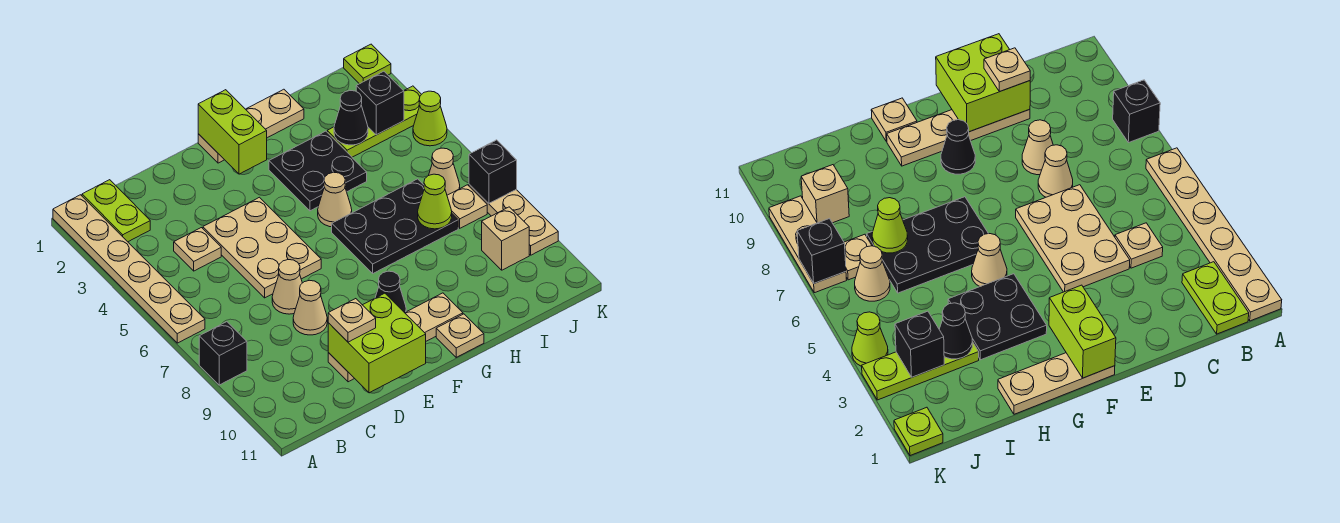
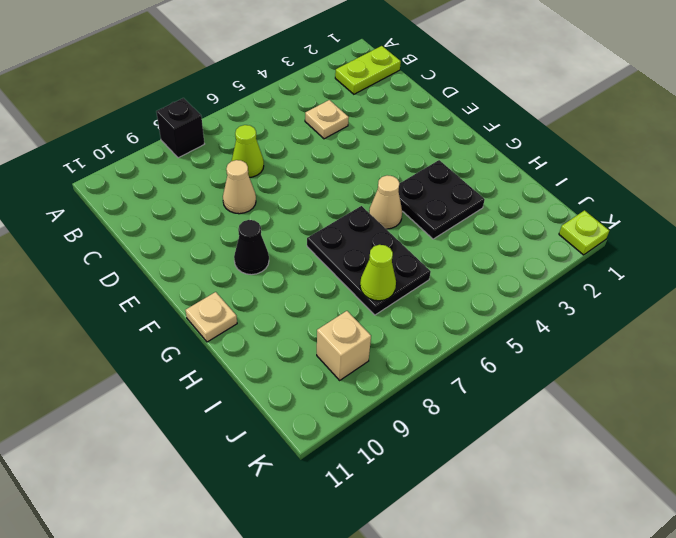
lime 1x1 cone [232,125,264,177] -> lime 1x1 cone moved to [413,91,447,146]
none -> tan 1x6 plate [53,195,205,343]
none -> tan 2x3 plate [203,197,321,298]
none -> tan 1x1 cone [272,260,302,314]

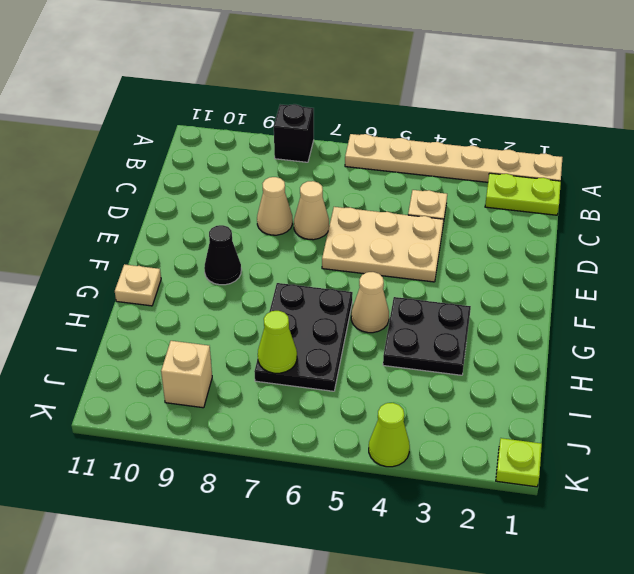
none -> tan 1x4 plate [328,293,463,382]
none -> tan 1x3 plate [198,89,304,163]
none -> lime 1x3 plate [327,86,422,157]

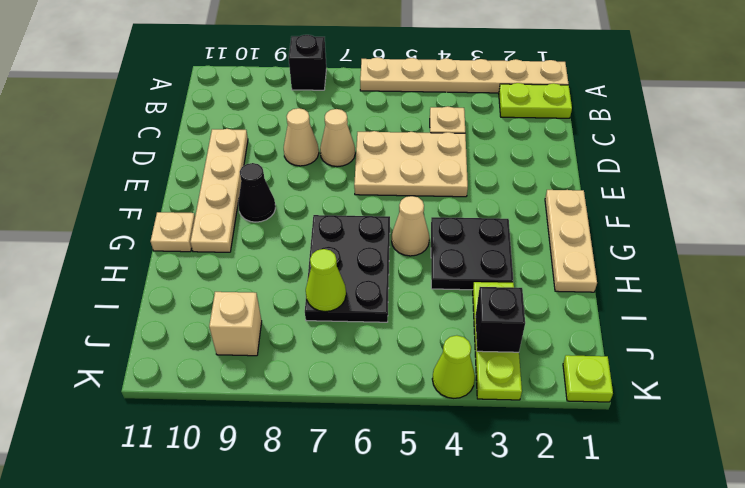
none -> tan 1x1 cone [429,148,460,195]
none -> tan 1x1 plate [447,185,487,228]
none -> tan 1x3 plate [469,184,558,255]

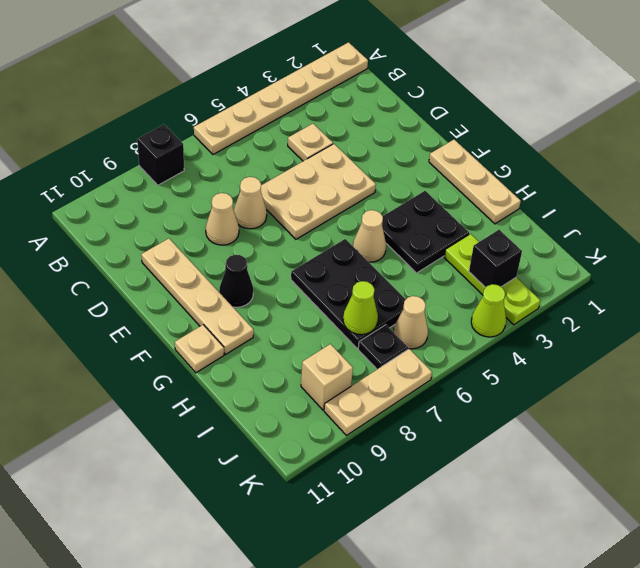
black 1x1 plate [358,325,408,369] -> tan 1x1 plate [447,185,487,228]
none -> lime 1x2 plate [82,180,150,242]
none -> lime 1x1 plate [344,44,391,84]
none -> lime 2x2 brick [328,293,426,393]

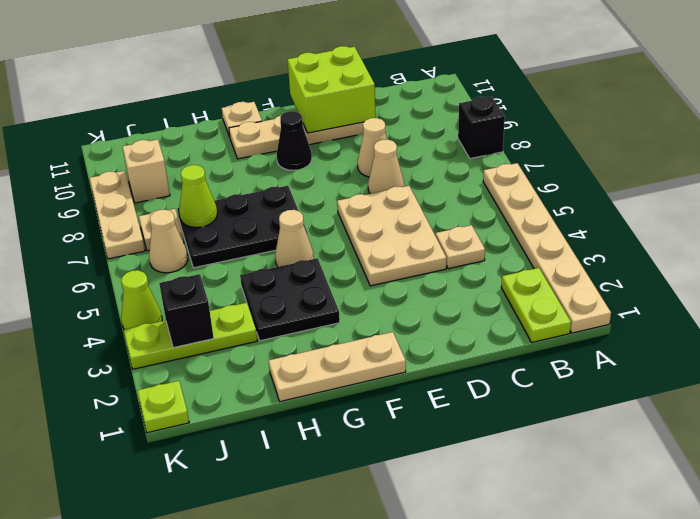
none -> lime 1x2 brick [198,90,267,174]
none -> black 1x1 cone [334,91,368,145]
none -> black 1x1 brick [469,140,517,203]

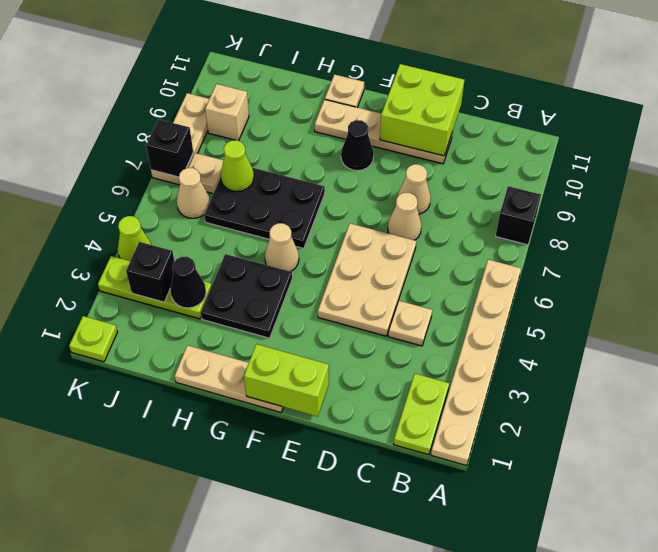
lime 1x2 brick [244,344,329,416] -> lime 1x2 brick turned to [198,90,267,174]
none -> tan 1x1 plate [328,299,376,342]

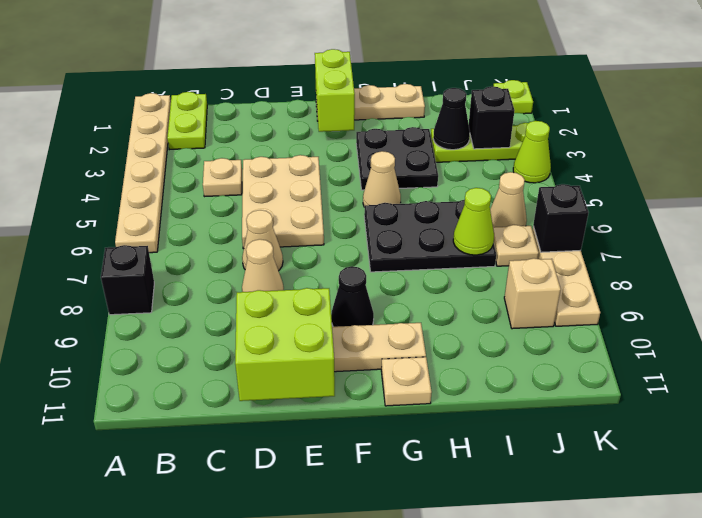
none -> tan 1x1 plate [328,299,376,342]

